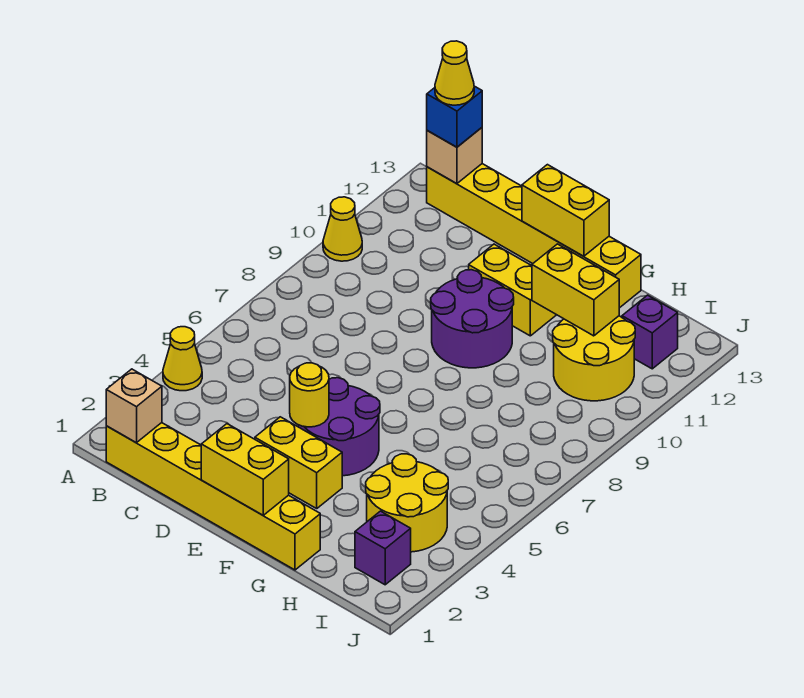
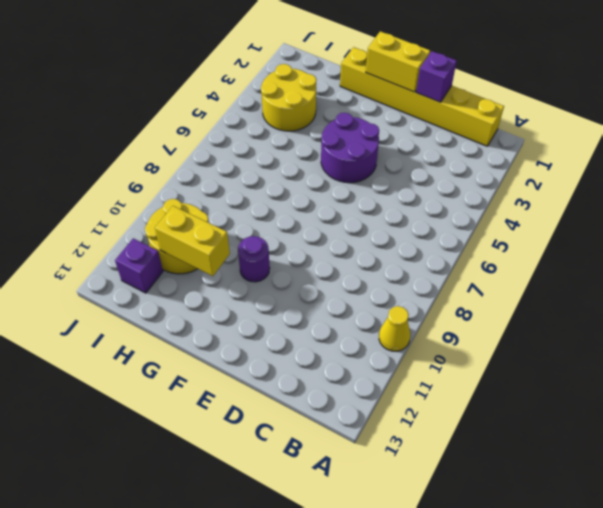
purple 1x1 brick [416,51,457,102] -> purple 1x1 brick moved to [355,511,411,585]
purple 1x1 round brick [238,236,270,282] -> purple 2x2 round brick [431,270,514,368]
none -> yellow 1x1 cone [163,327,202,391]
none -> yellow 1x6 brick [427,164,641,308]
none -> yellow 1x2 brick [255,417,342,508]

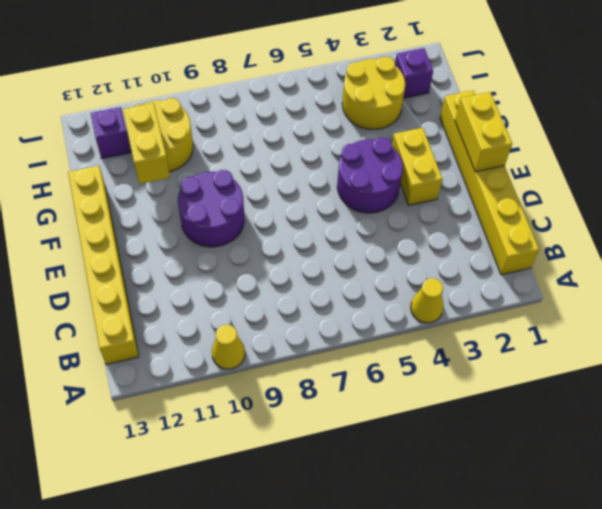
none -> yellow 1x2 brick [469,244,556,336]
none -> tan 1x1 brick [106,369,162,443]
none -> tan 1x1 brick [427,128,482,184]

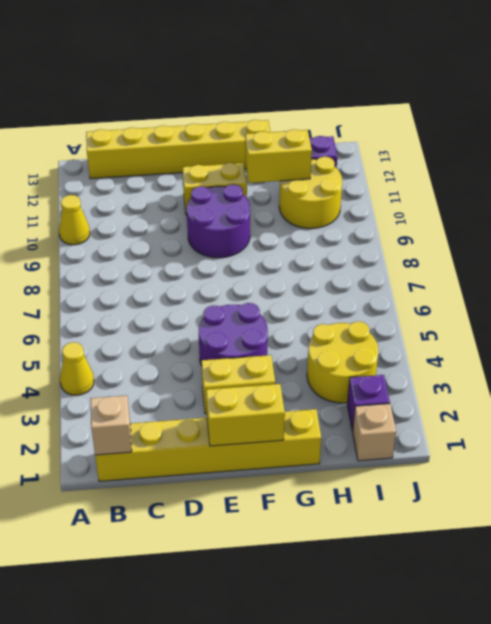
tan 1x1 brick [353,404,396,461] -> tan 1x1 brick moved to [427,128,482,184]
none -> yellow 1x1 round brick [290,363,329,427]
none -> yellow 1x2 brick [522,165,609,256]
none -> blue 1x1 brick [427,86,482,147]

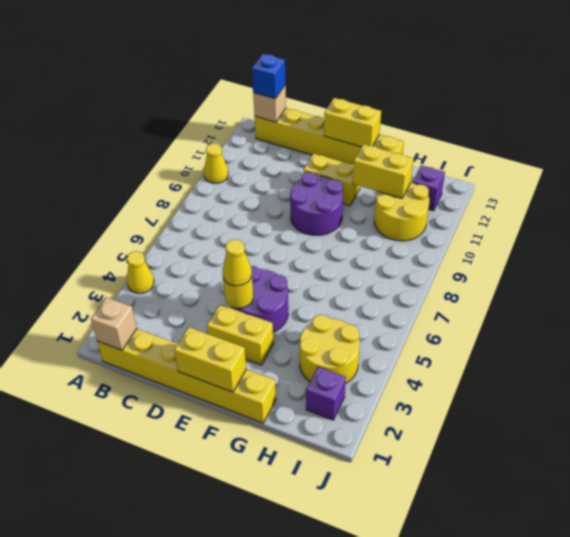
yellow 1x1 cone [223,239,252,286] -> yellow 1x1 cone moved to [435,41,474,105]

